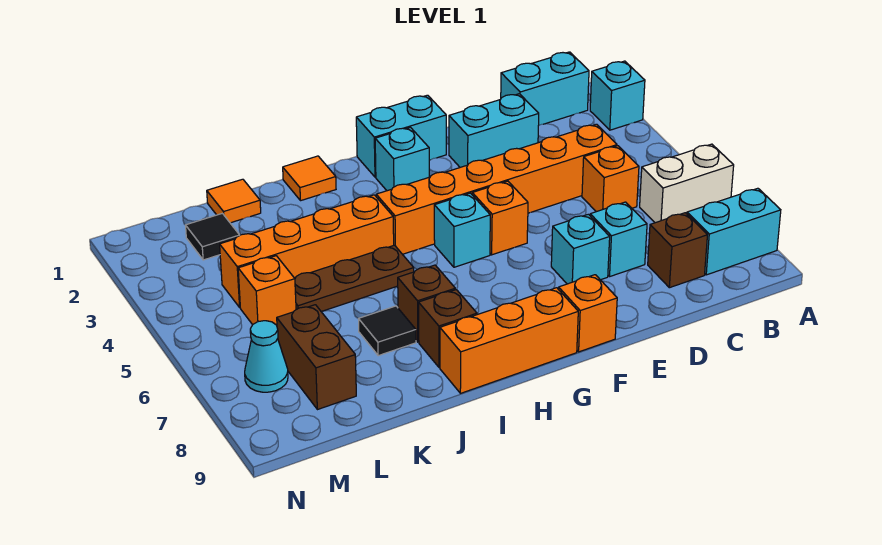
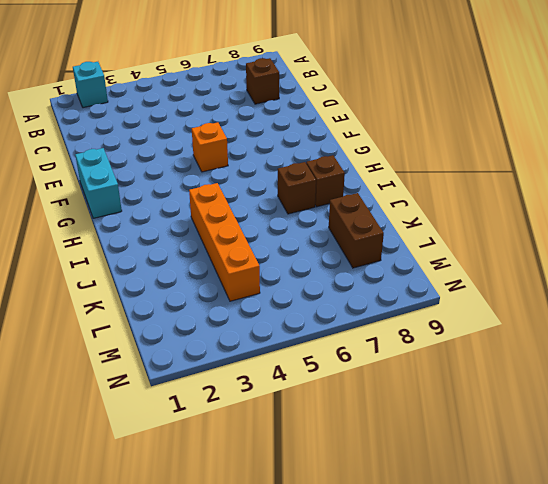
brown 1x2 brick [329,193,384,268] -> brown 1x2 brick turned to [277,305,356,410]
none -> white 1x2 brick [640,144,734,223]
none -> cyan 1x2 brick [687,188,781,275]
none -> cyan 1x2 brick [501,52,589,126]

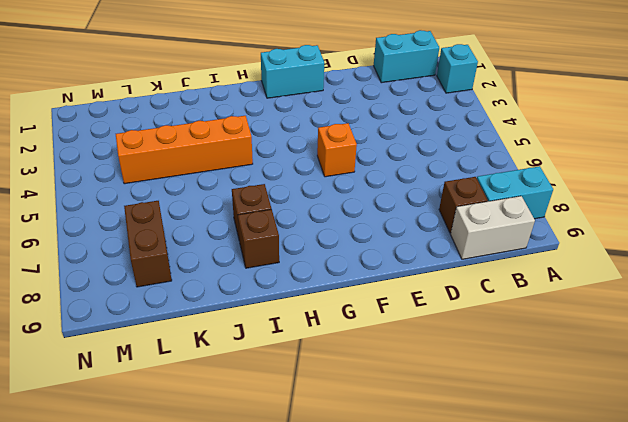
white 1x2 brick [451,196,535,259] -> white 1x2 brick moved to [640,144,734,223]
none -> orange 1x6 brick [376,124,617,254]
none -> orange 1x1 brick [582,146,639,212]
none -> cyan 1x2 brick [449,94,539,167]

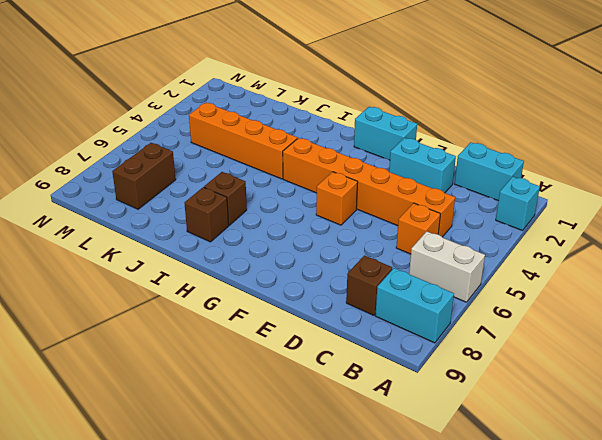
none -> cyan 1x1 brick [590,202,647,276]
none -> cyan 1x1 brick [551,214,610,284]
none -> orange 1x1 brick [559,275,617,352]

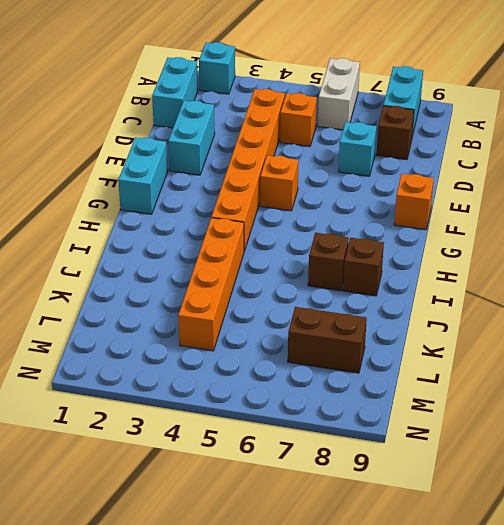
none -> cyan 1x1 brick [551,214,610,284]
none -> cyan 1x1 brick [375,127,429,191]
none -> cyan 1x1 brick [434,193,490,267]

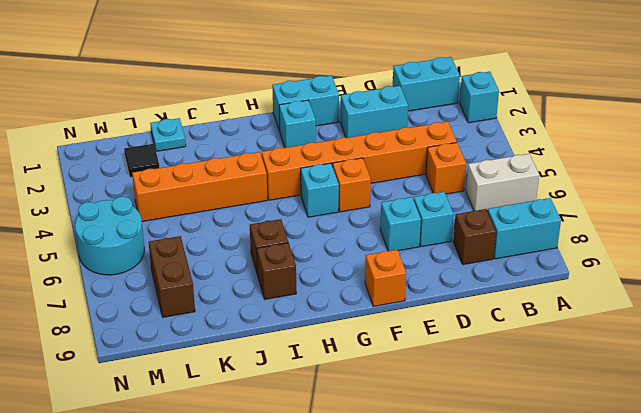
cyan 1x1 plate [150,118,186,151] -> orange 1x1 tile [207,179,261,223]
cyan 2x2 round brick [75,197,144,275] -> none
none -> orange 1x3 brick [440,288,578,393]
none -> orange 1x1 tile [283,156,336,201]
none -> brown 1x3 plate [295,245,414,312]

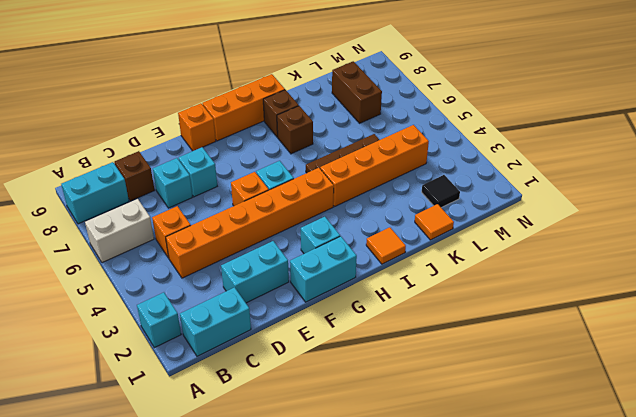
none -> black 1x1 tile [359,306,416,356]
none -> orange 1x1 brick [238,256,296,325]
none -> cyan 1x1 cone [245,321,288,392]

